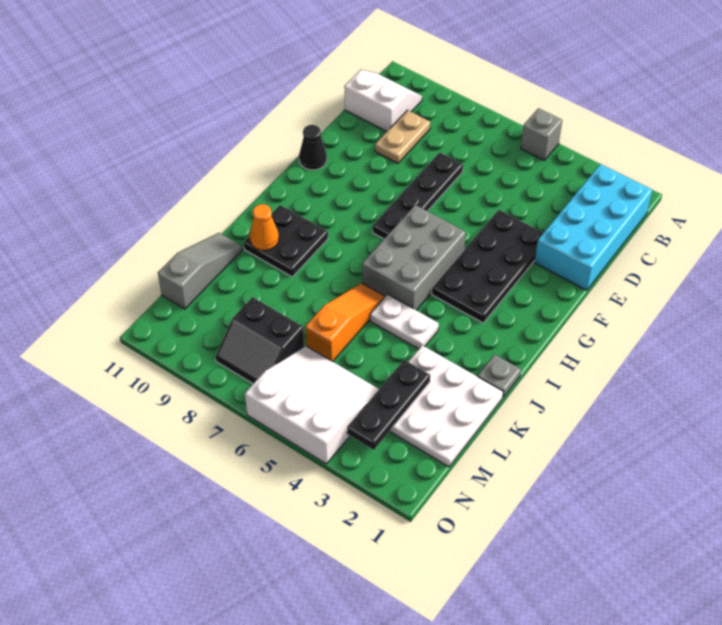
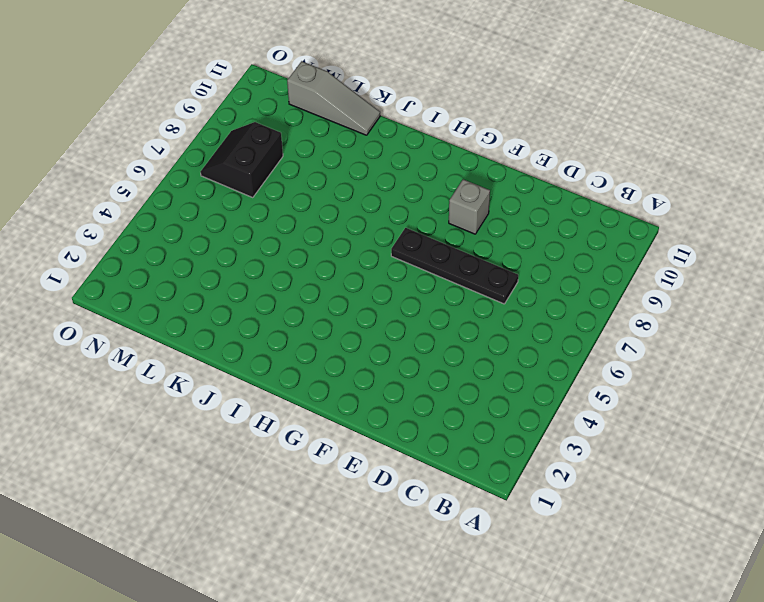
grey 1x1 brick [449,179,490,234] -> grey 1x1 brick moved to [521,108,562,160]
none -> cyan 2x4 brick [535,164,652,290]
none -> white 2x2 slope [344,70,422,132]
none -> tan 1x2 plate [375,110,430,163]

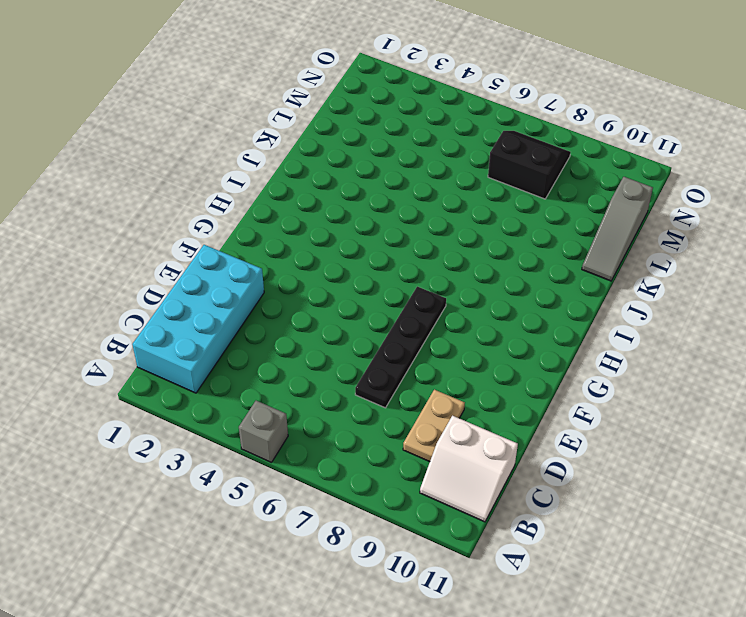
none -> black 2x4 plate [432,210,543,323]
none -> black 1x1 cone [299,125,327,170]
none -> grey 2x3 brick [362,205,466,310]

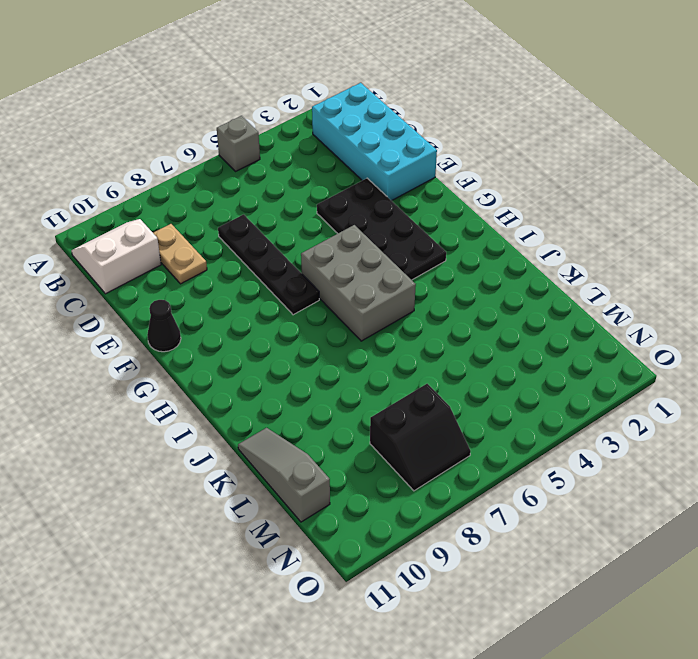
none -> black 2x2 plate [244,205,328,277]
none -> grey 1x1 plate [478,354,521,397]
none -> white 1x2 plate [370,294,439,349]

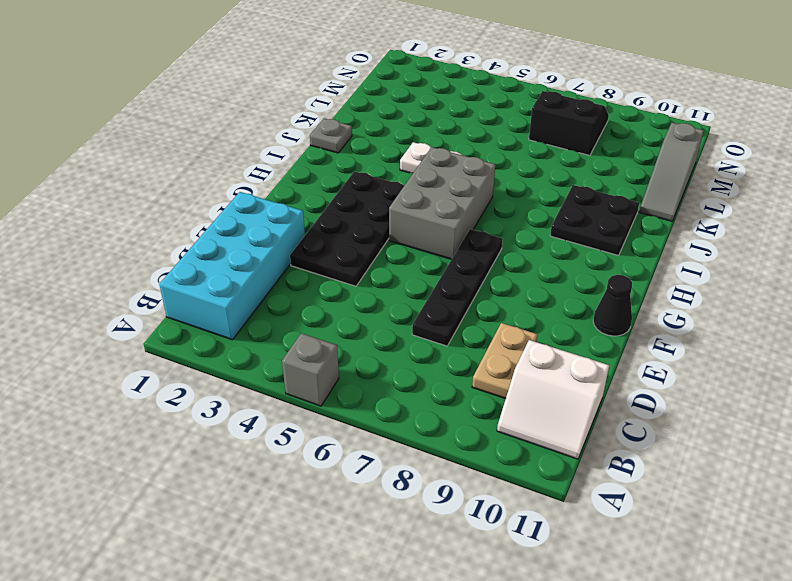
none -> orange 1x3 slope [305,283,385,362]
none -> white 3x3 plate [389,345,503,467]
none -> white 3x3 slope [245,346,379,464]

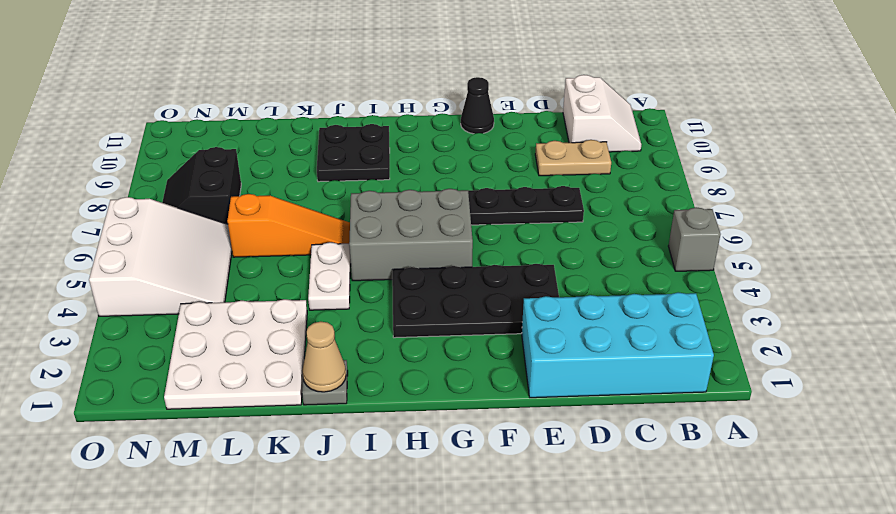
tan 1x1 cone [302,321,346,392] -> none
none -> grey 1x3 slope [158,233,242,309]
none -> orange 1x1 cone [249,204,279,251]
none -> black 1x3 plate [347,360,430,450]

